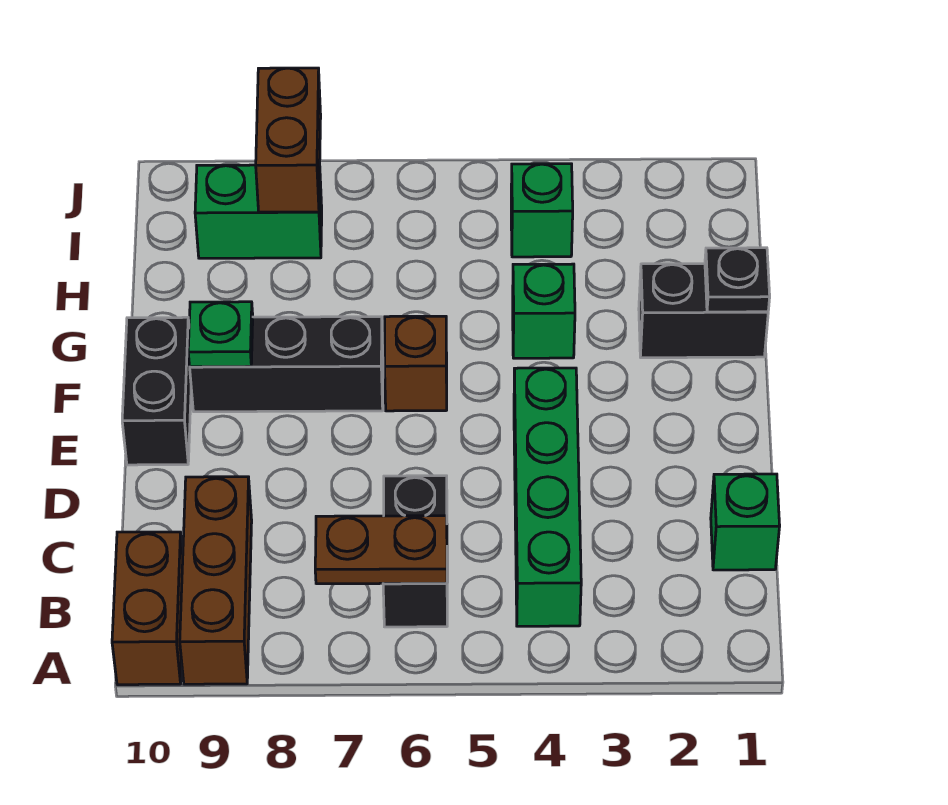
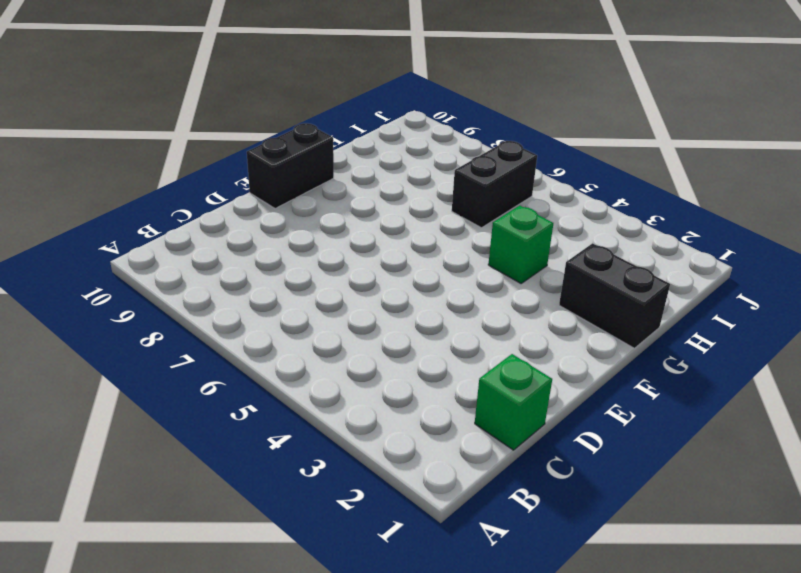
black 1x2 brick [452,141,537,228] -> black 1x2 brick moved to [383,476,447,627]
none -> brown 1x3 brick [180,477,252,684]
none -> brown 1x2 brick [112,532,183,685]
none -> green 1x4 brick [514,368,581,626]

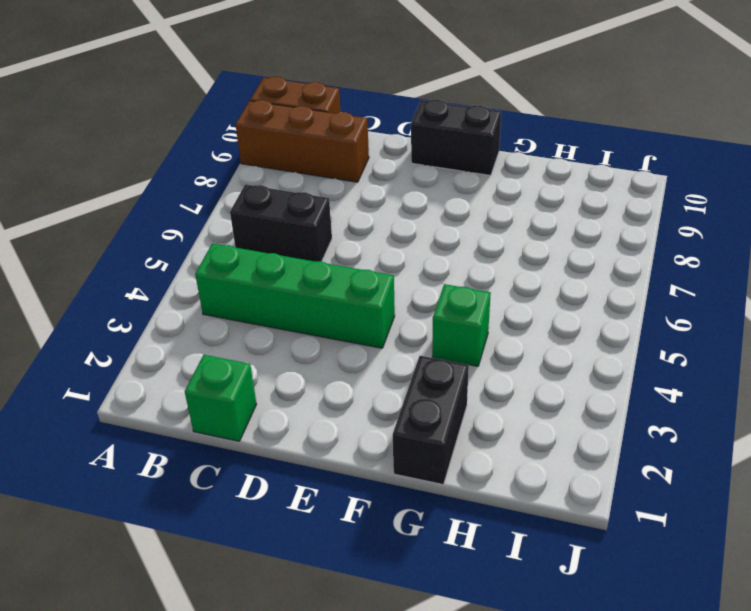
none -> brown 1x1 brick [385,316,447,411]
none -> black 1x3 brick [190,317,383,412]
none -> green 1x1 brick [511,164,573,257]

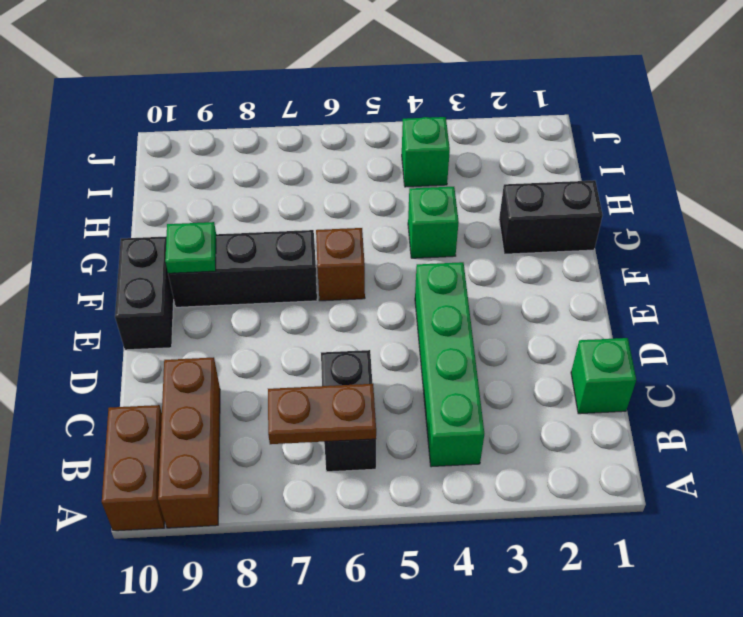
none -> green 1x2 brick [195,165,322,258]
none -> black 1x1 plate [705,248,770,312]
none -> brown 1x2 brick [256,68,321,212]

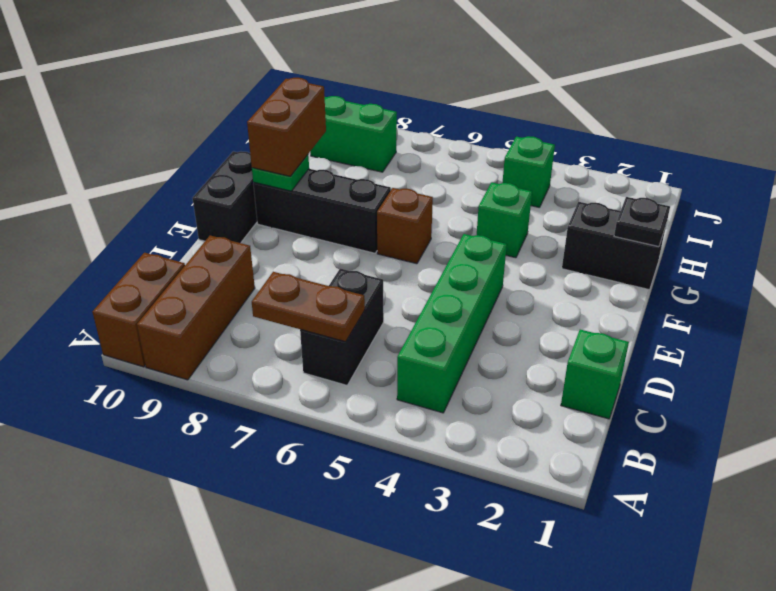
brown 1x2 brick [247,78,326,176] -> brown 1x2 brick moved to [256,68,321,212]

